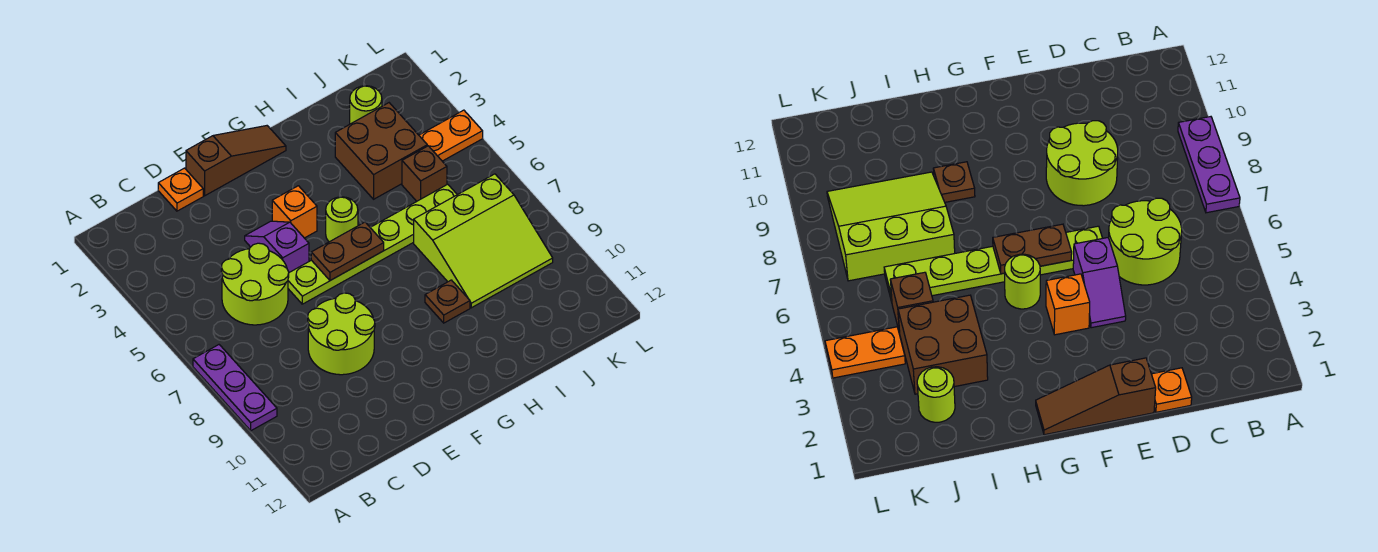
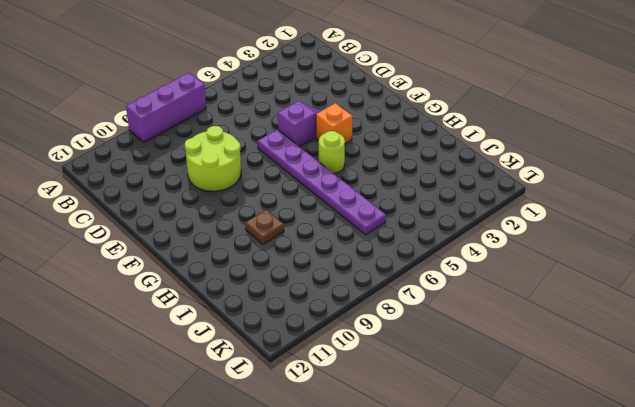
purple 1x3 brick [126,73,206,142] -> purple 1x3 plate [193,345,277,431]
purple 1x6 plate [258,129,386,235] -> lime 1x6 plate [288,184,457,304]
none -> lime 2x2 round brick [221,243,289,325]
none -> orange 1x1 plate [158,168,203,211]
none -> brown 1x3 slope [186,126,286,196]

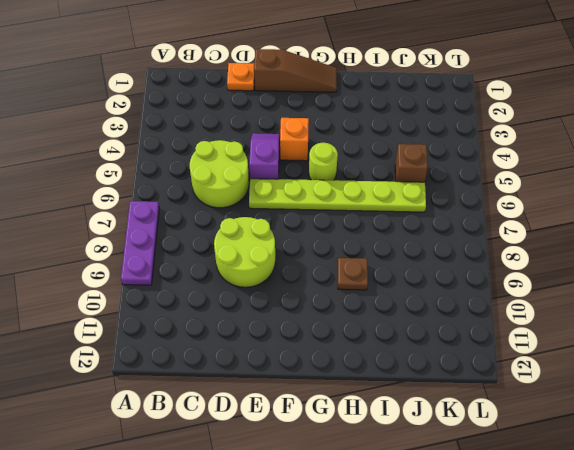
none -> brown 2x2 brick [335,103,427,199]
none -> lime 3x3 slope [414,174,553,308]
none -> lime 1x1 round brick [350,86,382,124]

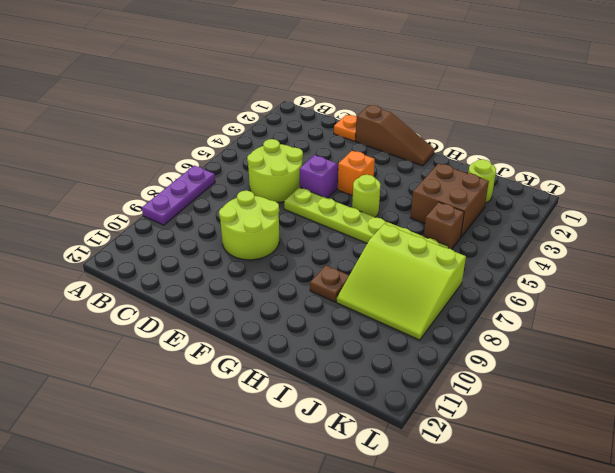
none -> orange 1x2 plate [419,110,483,161]
none -> brown 1x2 plate [311,222,384,280]

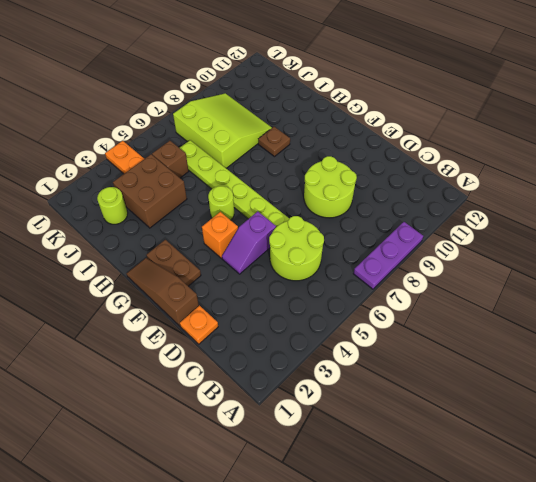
brown 1x2 plate [146,240,201,286] -> brown 1x2 plate moved to [311,222,384,280]

